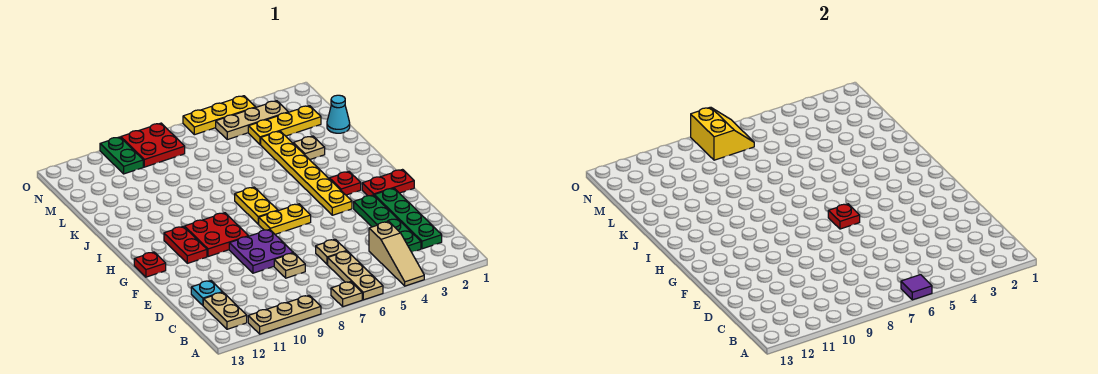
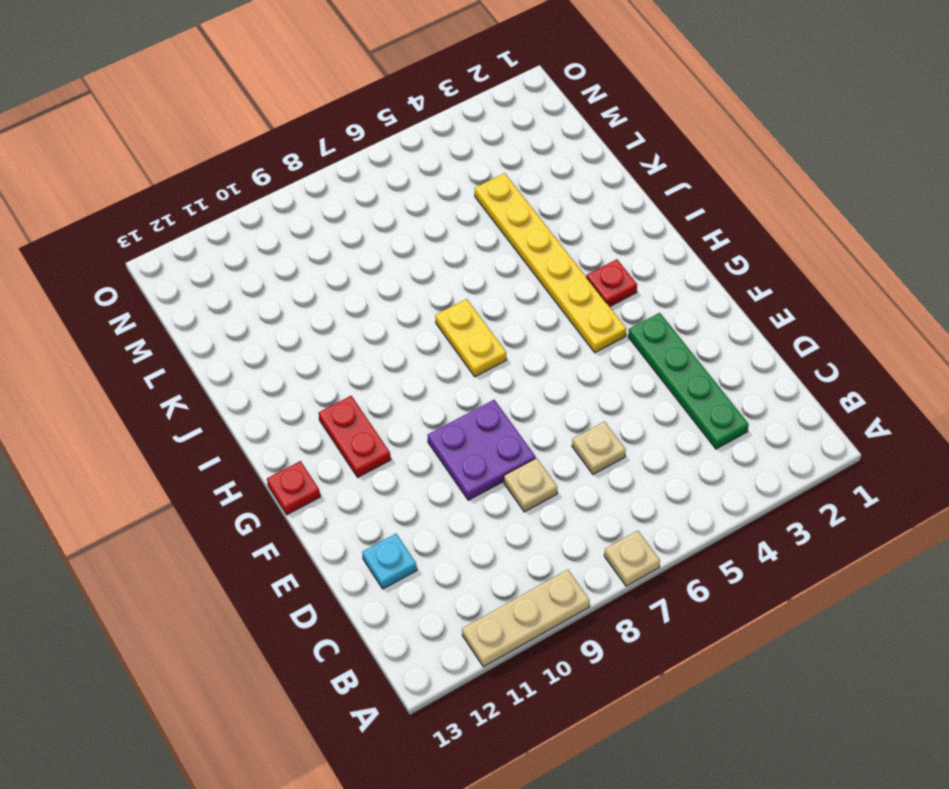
none -> tan 1x3 slope [369,222,424,286]
none -> tan 1x3 plate [328,251,383,300]
none -> tan 1x2 plate [203,292,247,329]

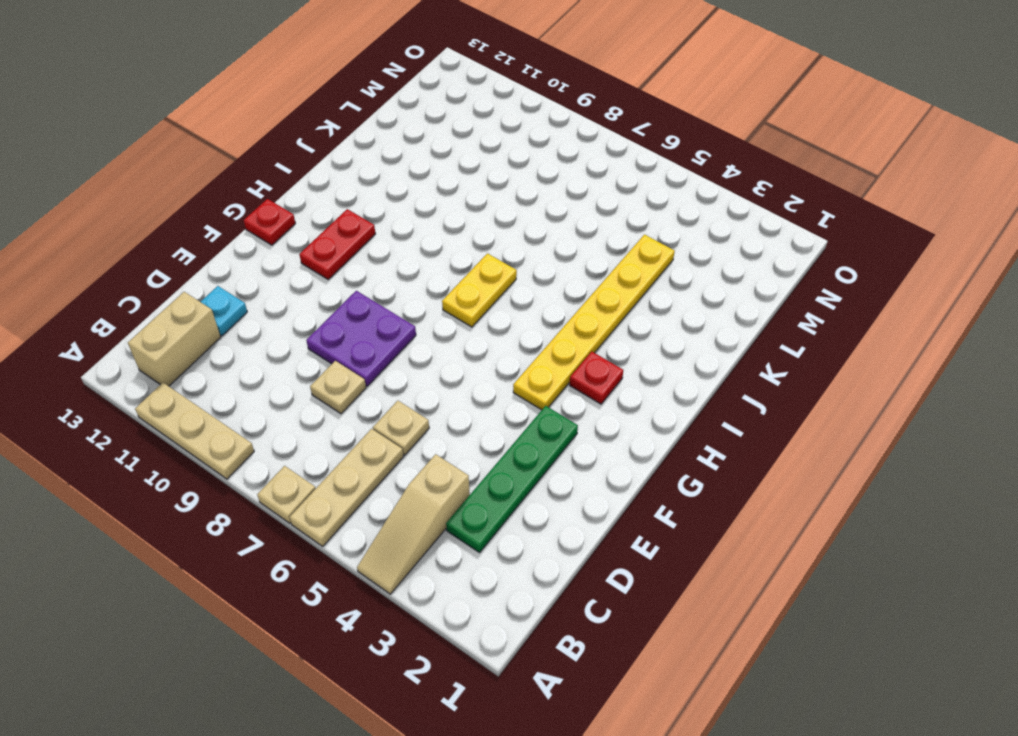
tan 1x2 brick [128,292,221,386] -> tan 1x2 plate [203,292,247,329]
none -> green 1x4 plate [374,188,442,249]
none -> red 1x2 plate [362,170,414,196]
none -> yellow 1x2 plate [259,204,311,234]

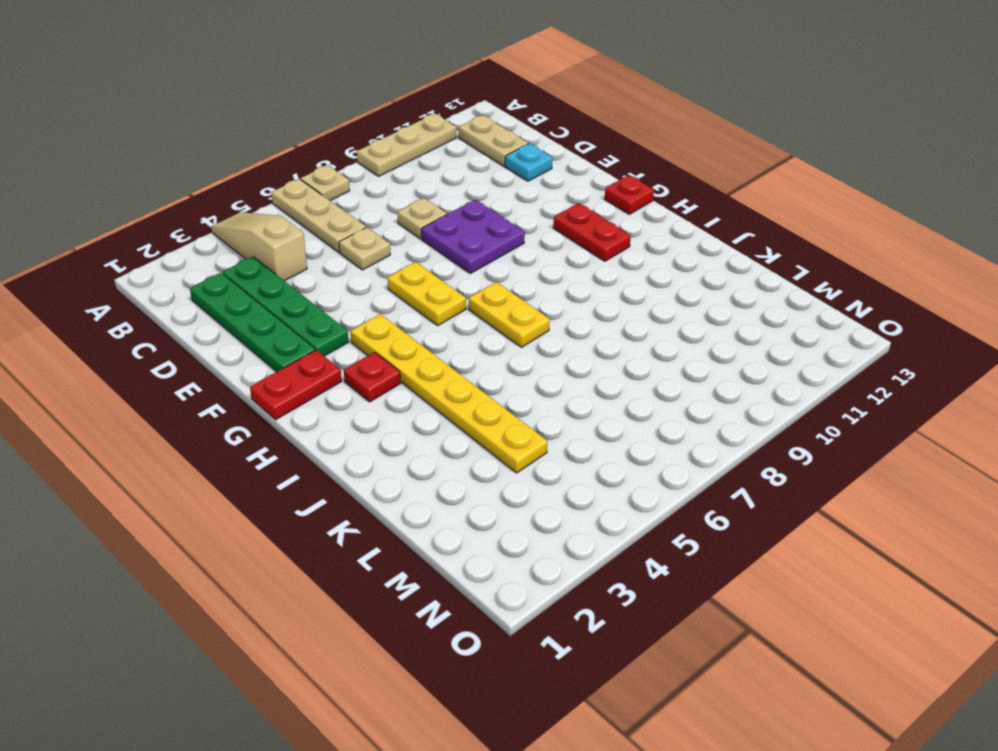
yellow 1x2 plate [387,262,466,326] -> yellow 1x2 plate turned to [259,204,311,234]
none -> red 2x2 plate [185,213,248,257]
none -> tan 1x1 plate [293,136,325,160]
none -> cyan 1x1 cone [327,95,350,133]

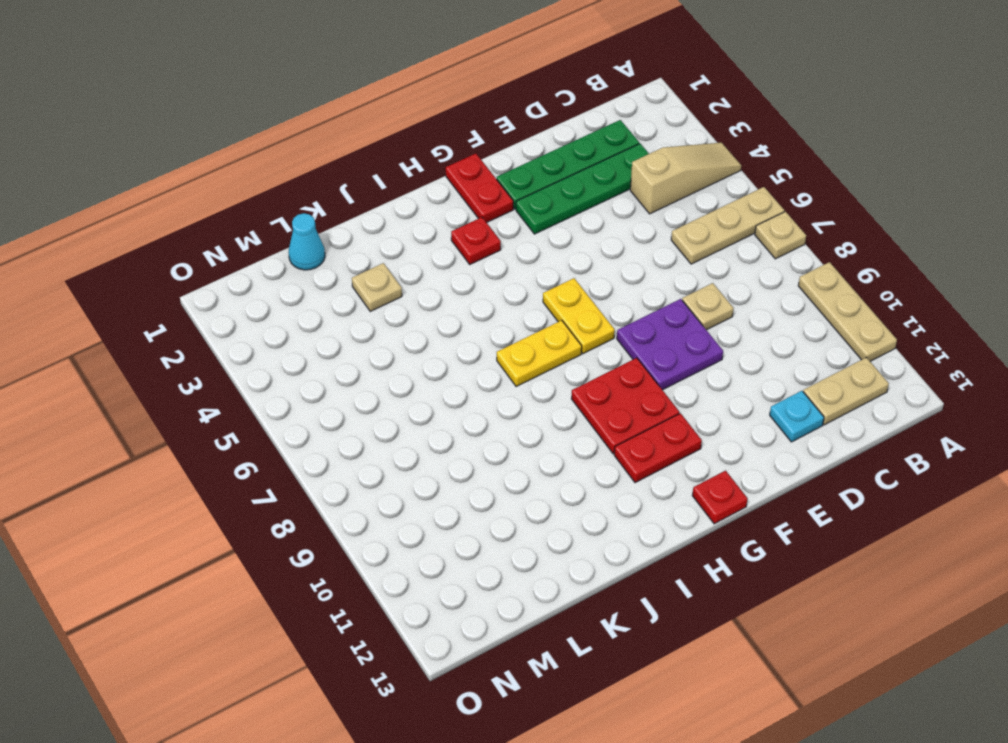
none -> tan 1x1 plate [316,239,347,264]
none -> yellow 1x6 plate [261,131,352,215]
none -> yellow 1x3 plate [248,106,321,144]

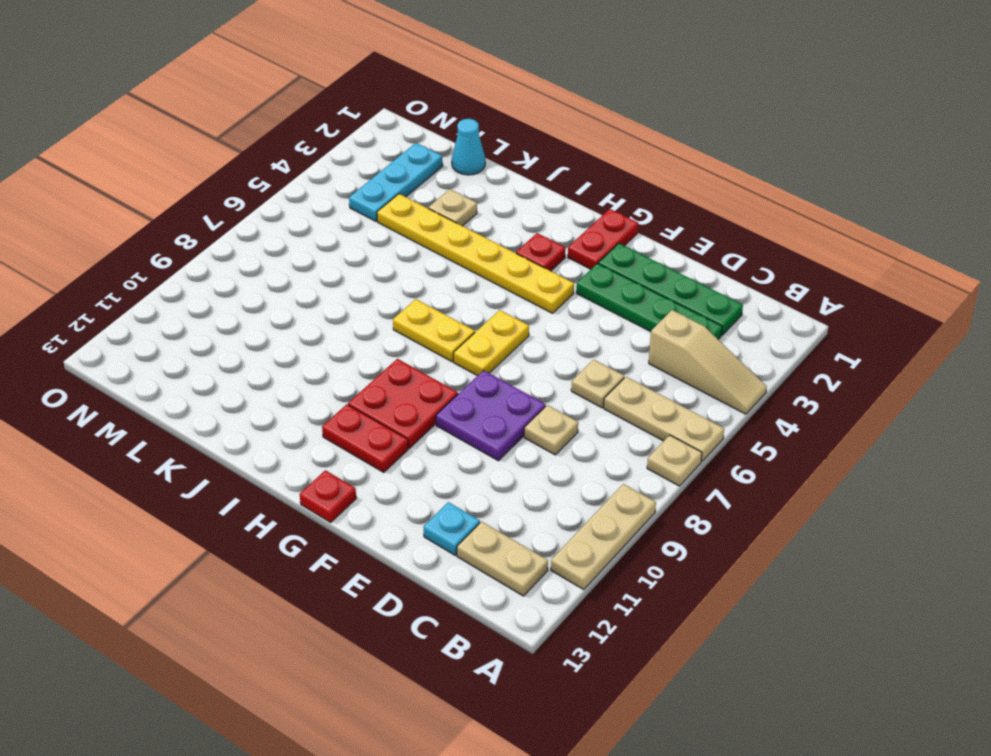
cyan 1x3 plate [349,143,443,221] -> yellow 1x3 plate [248,106,321,144]
none -> tan 1x3 plate [216,101,288,140]
none -> red 2x2 plate [121,123,185,167]
none -> green 1x2 plate [100,137,143,174]

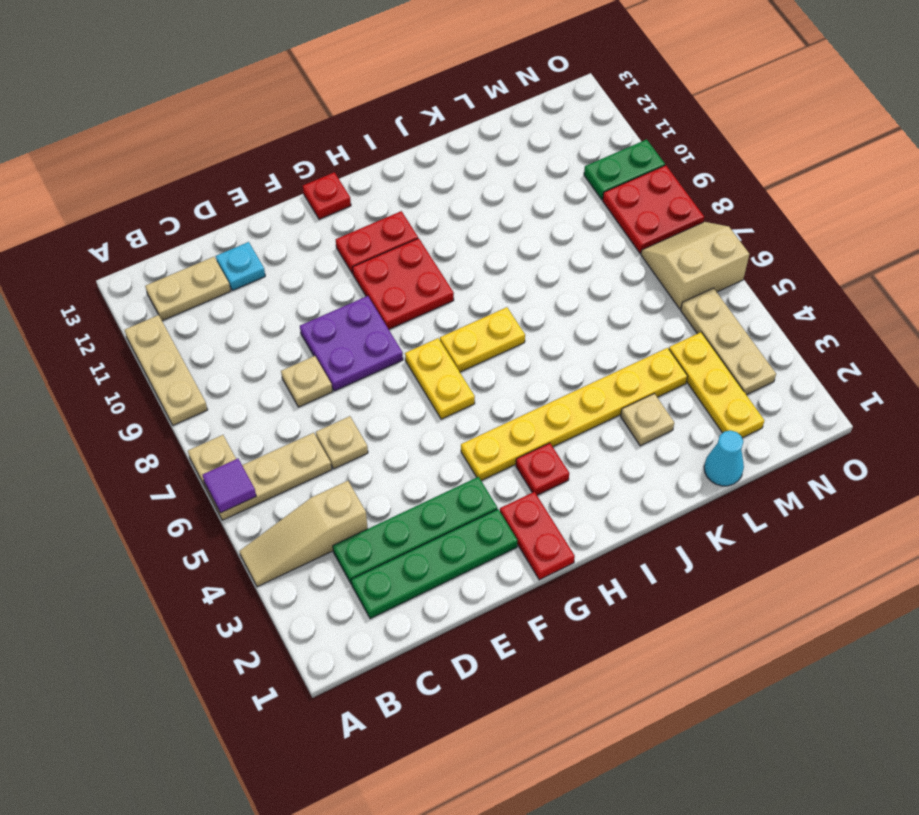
tan 2x2 slope [641,222,749,309] -> yellow 1x3 plate [183,96,256,135]
none -> red 1x1 plate [828,204,860,229]
none -> yellow 2x2 slope [691,107,754,160]

